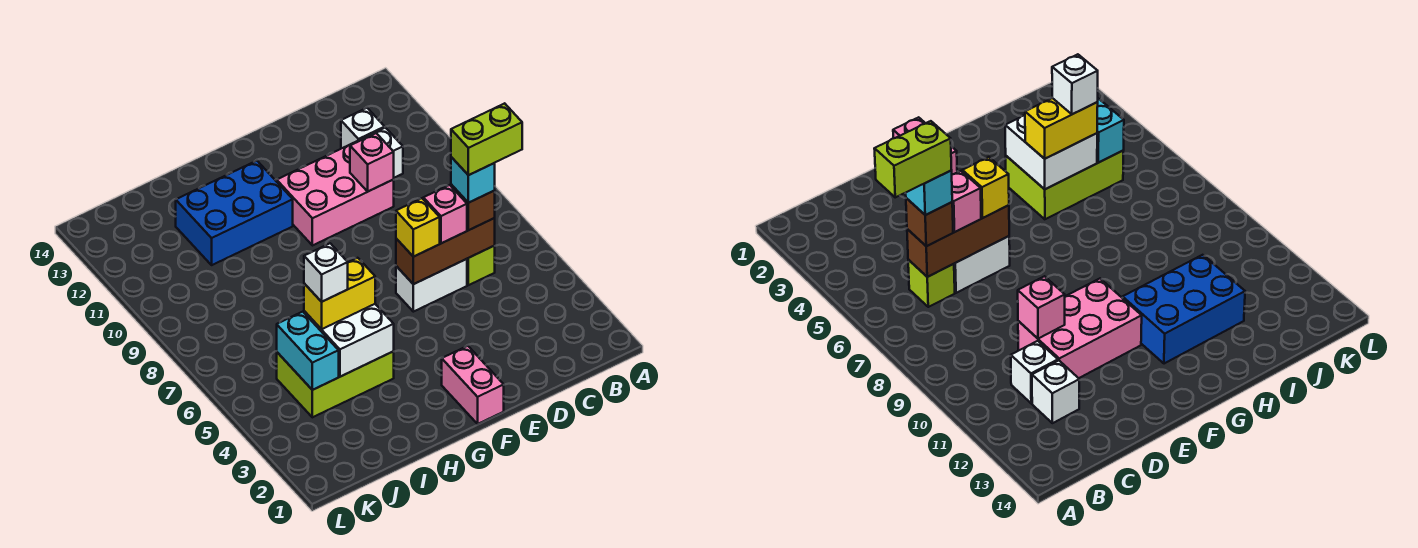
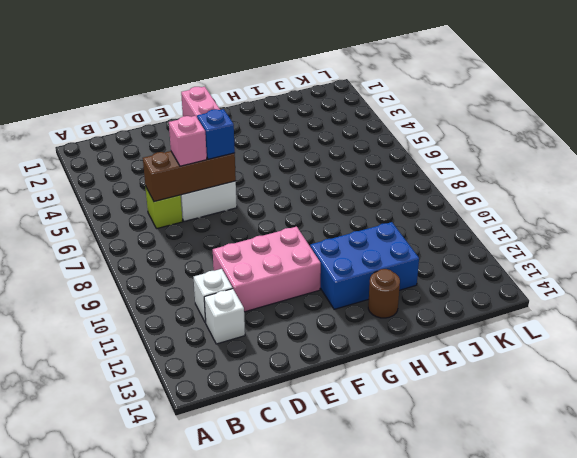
blue 1x1 brick [197,109,235,159] -> yellow 1x1 brick [396,198,440,257]
brown 1x1 round brick [368,269,400,318] -> none
none -> lime 2x3 brick [277,351,394,417]
none -> pink 1x1 brick [350,133,394,191]
none -> white 2x2 brick [304,304,394,377]

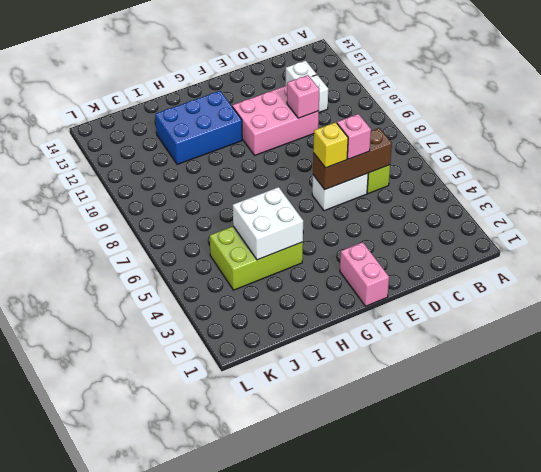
none -> cyan 1x2 brick [277,312,339,390]
none -> brown 1x1 brick [451,184,495,230]
none -> yellow 1x2 brick [304,258,375,329]

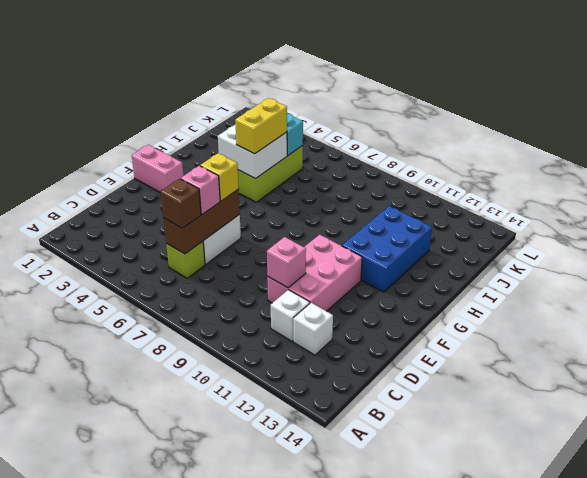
none -> cyan 1x1 brick [451,157,495,203]
none -> white 1x1 brick [304,243,348,302]
none -> lime 1x2 brick [451,103,522,175]

